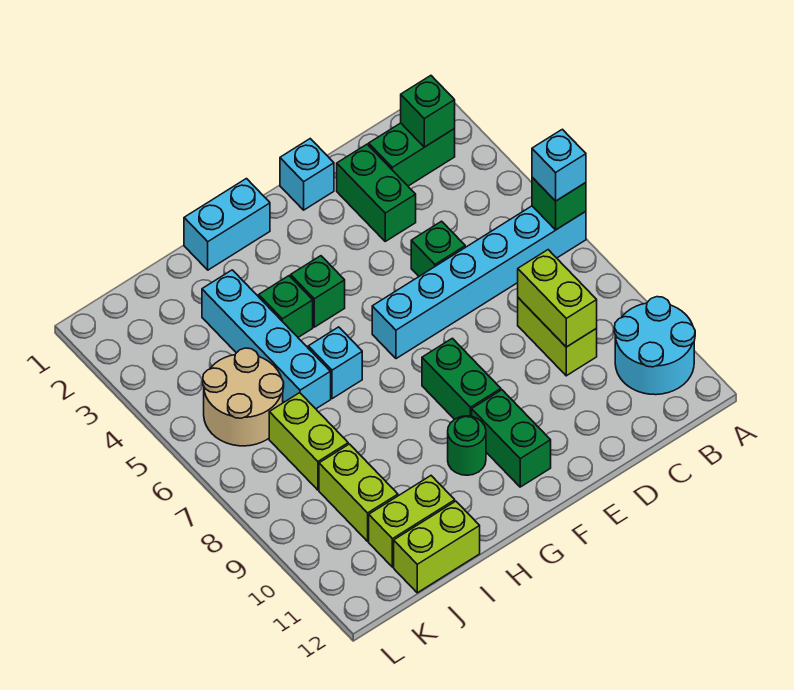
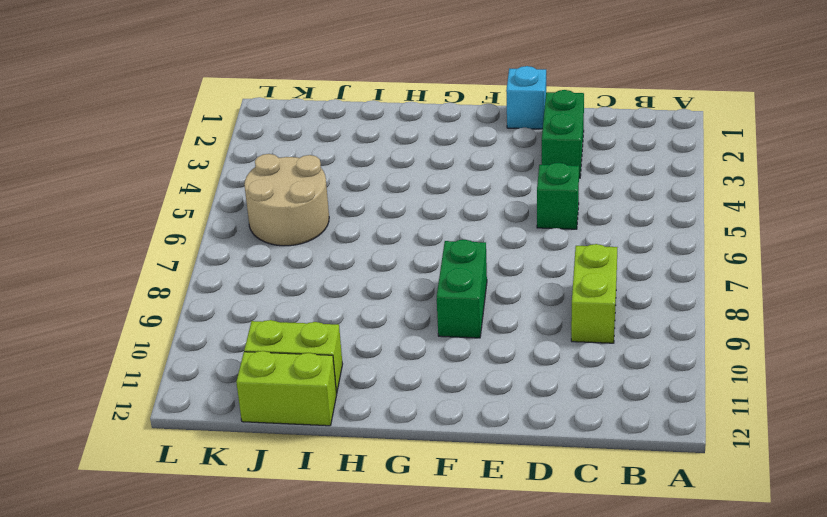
none -> cyan 1x6 brick [372,206,586,359]
none -> cyan 2x2 round brick [614,297,695,395]
none -> green 1x2 brick [369,123,455,186]

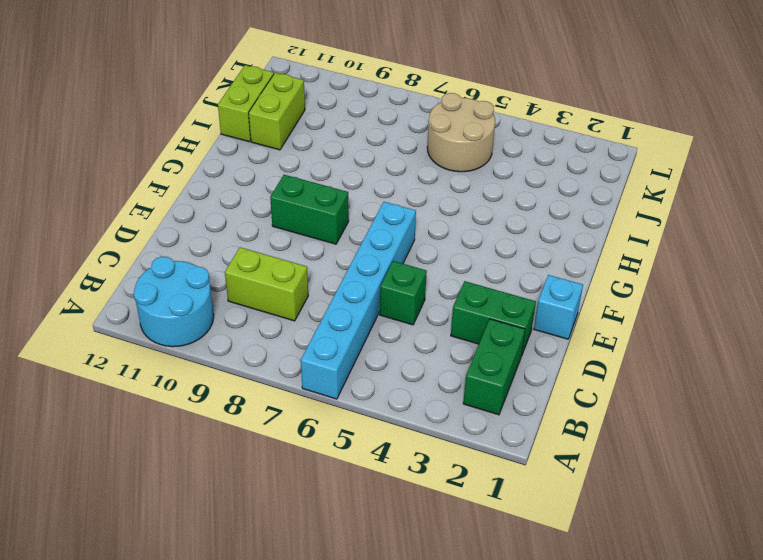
none -> green 1x2 brick [472,390,551,487]
none -> cyan 1x2 brick [184,179,270,270]
none -> green 1x1 brick [291,256,345,327]

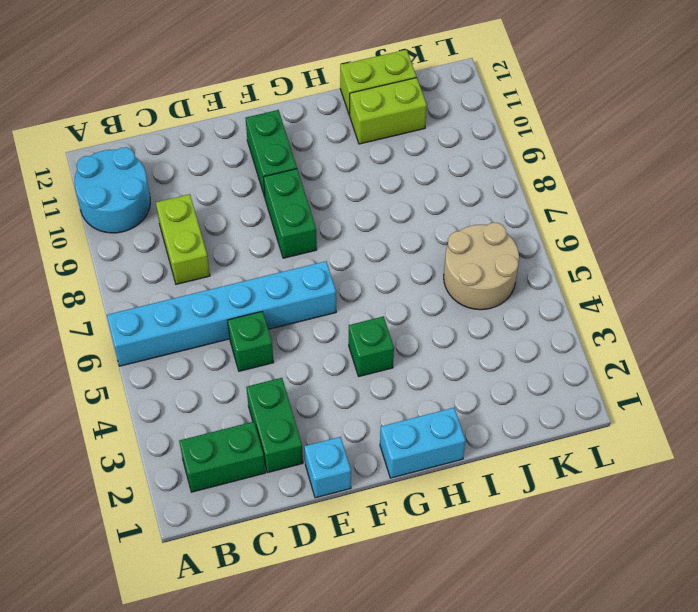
none -> green 1x1 round brick [448,416,486,475]
none -> green 1x1 brick [259,276,313,337]
none -> cyan 1x1 brick [308,327,362,399]

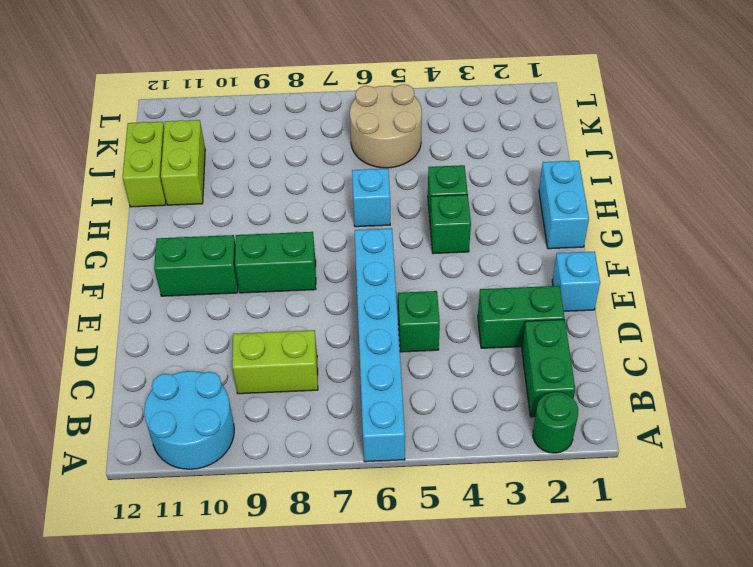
green 1x1 round brick [533,392,578,453] -> green 1x1 round brick moved to [448,416,486,475]
none -> cyan 1x4 brick [202,270,331,409]
none -> lime 1x2 brick [269,393,348,490]
none -> lime 1x2 brick [319,444,398,541]

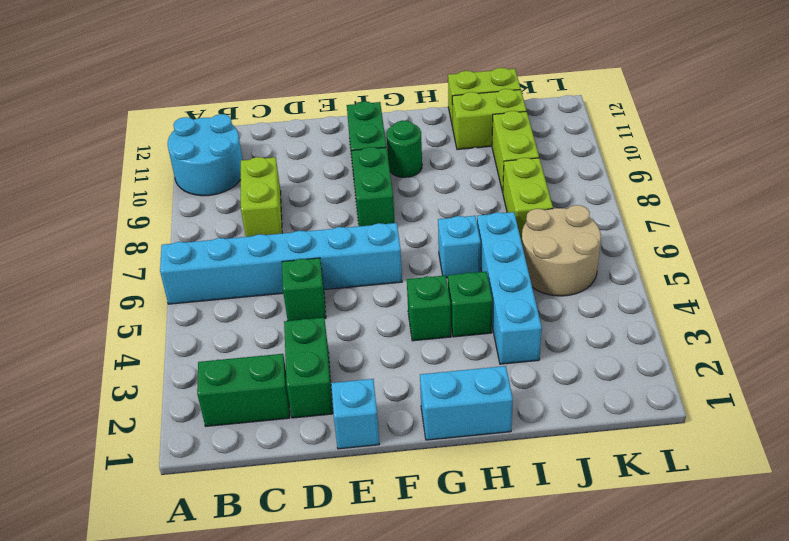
none -> green 1x1 brick [532,177,586,230]
none -> green 1x1 brick [401,76,455,147]
none -> lime 1x2 brick [518,250,597,347]

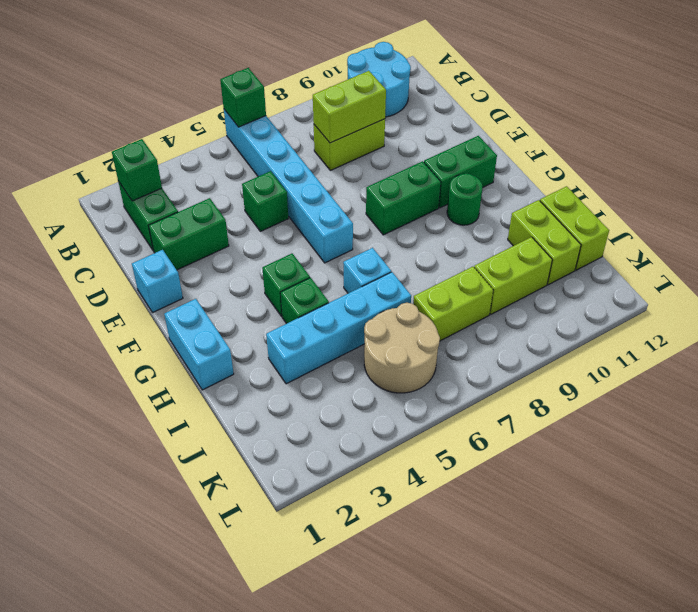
none -> cyan 1x1 brick [532,129,586,201]

